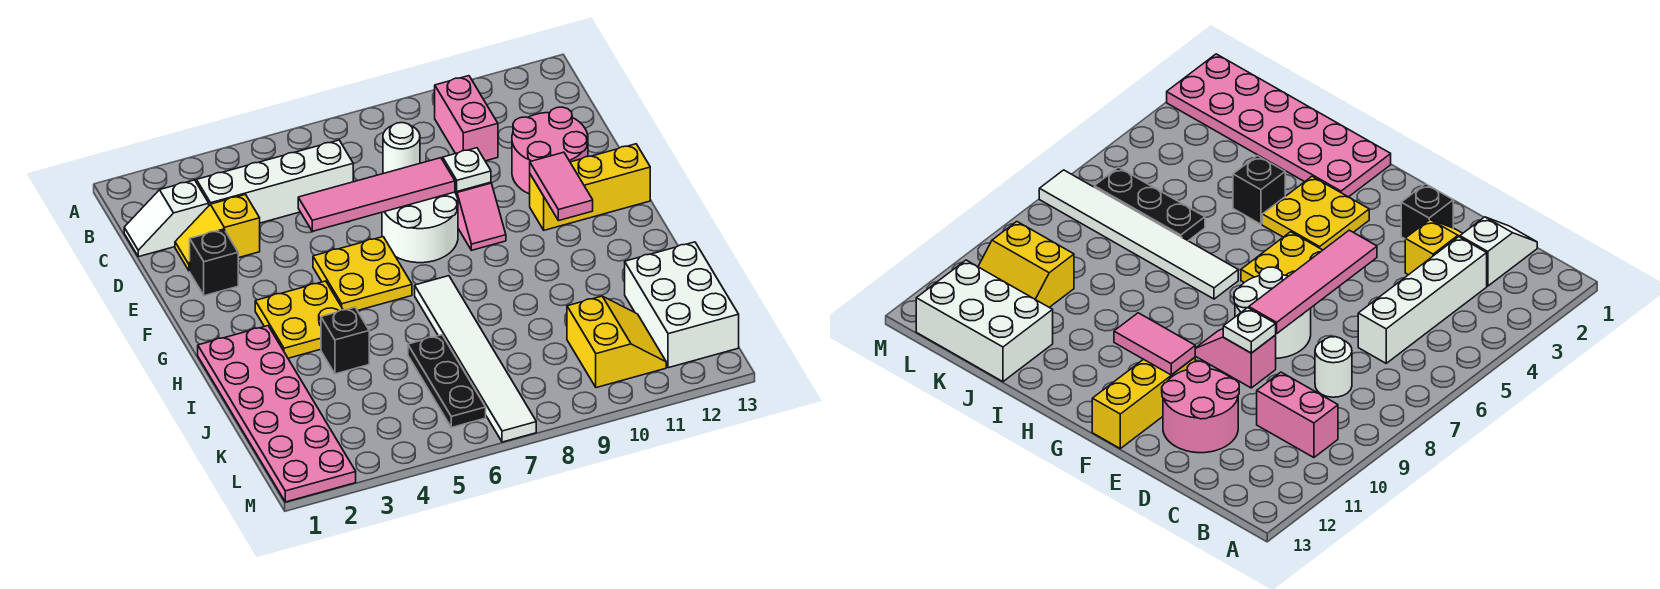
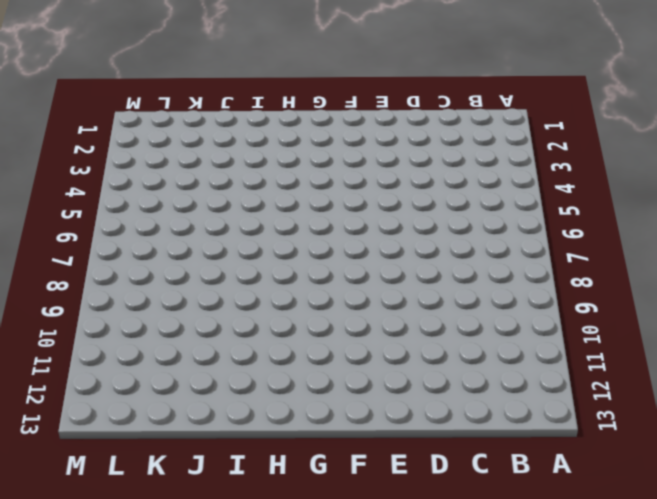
none -> pink 1x2 brick [435,76,498,161]
none -> white 1x2 slope [124,180,209,257]
none -> white 1x4 brick [197,140,353,223]

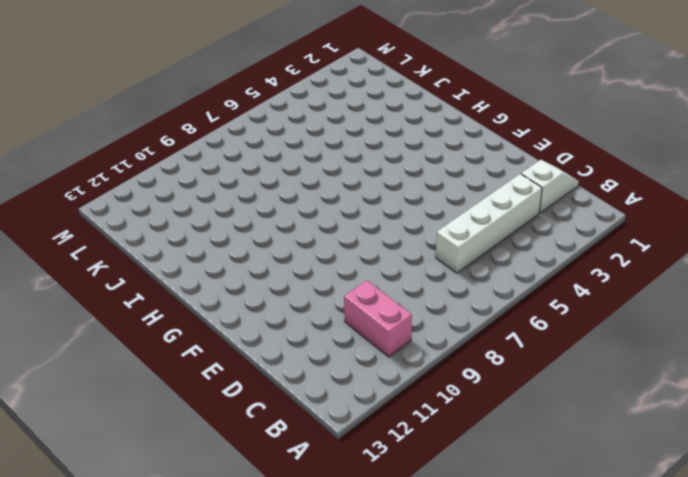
none -> white 1x1 round brick [383,123,420,173]
none -> yellow 1x2 slope [175,195,260,271]
none -> pink 2x2 round brick [512,107,588,194]

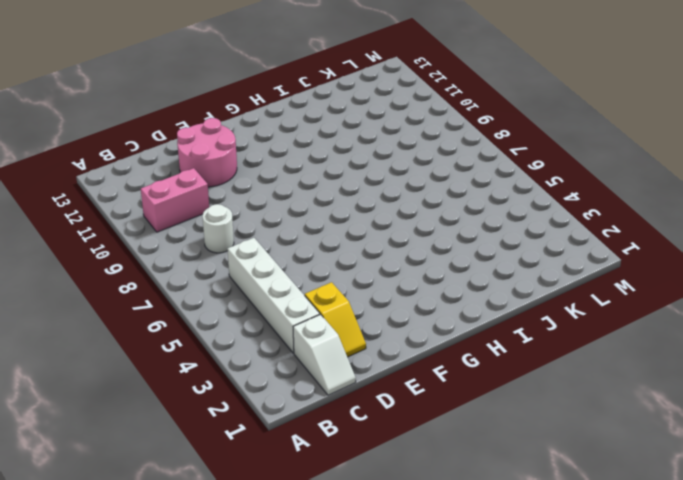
none -> black 1x1 brick [190,229,238,296]
none -> white 2x2 round brick [382,192,458,263]
none -> pink 1x2 slope [455,182,506,250]

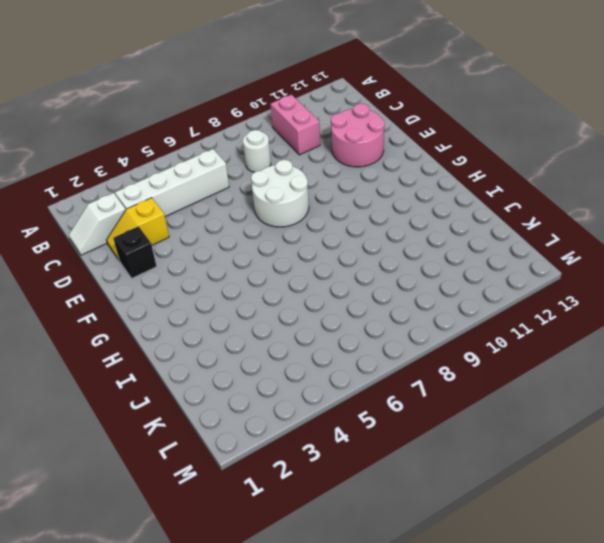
none -> pink 1x2 slope [455,182,506,250]
none -> yellow 2x2 plate [313,237,412,311]
none -> yellow 1x3 brick [530,144,650,230]

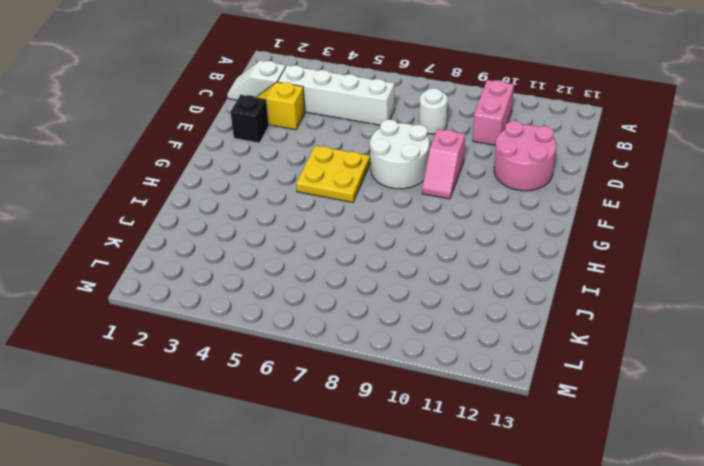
none -> yellow 1x3 brick [530,144,650,230]
none -> yellow 2x2 plate [255,281,343,358]
none -> pink 2x6 plate [198,326,356,502]

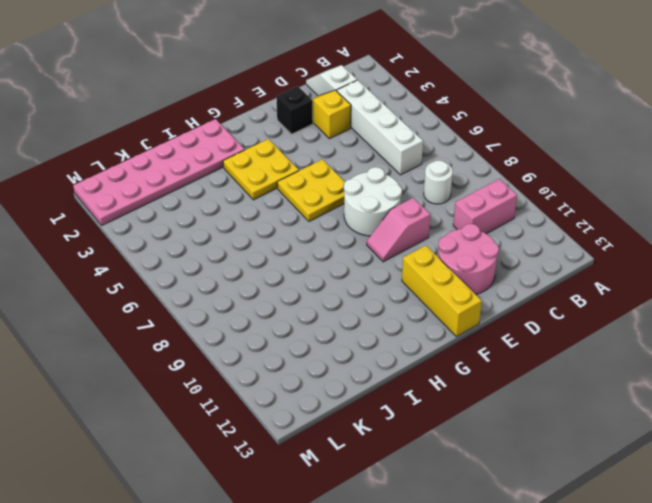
none -> white 1x6 tile [415,276,536,442]
none -> black 1x1 brick [321,307,369,374]
none -> black 1x3 plate [408,335,486,428]

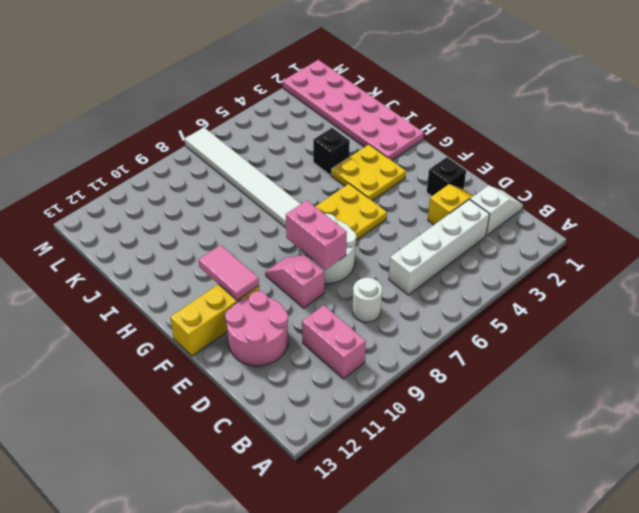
pink 1x2 brick [286,200,347,270] -> pink 1x4 tile [298,158,455,231]
none -> black 1x3 plate [408,335,486,428]
none -> white 2x3 brick [625,242,739,368]
none -> yellow 2x2 slope [567,296,666,388]

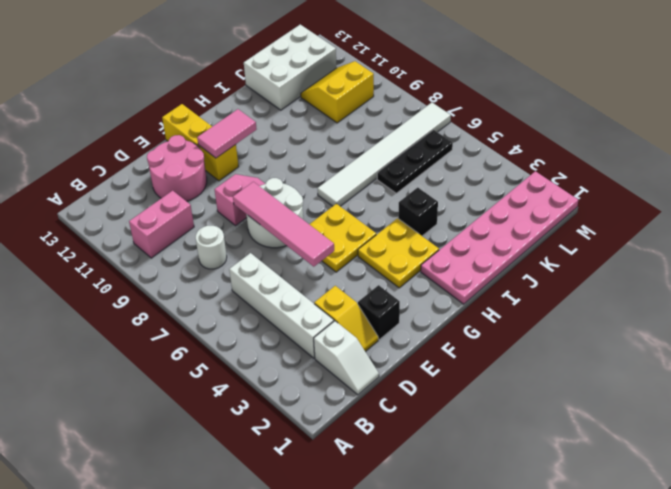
none -> white 1x1 plate [443,148,491,191]

